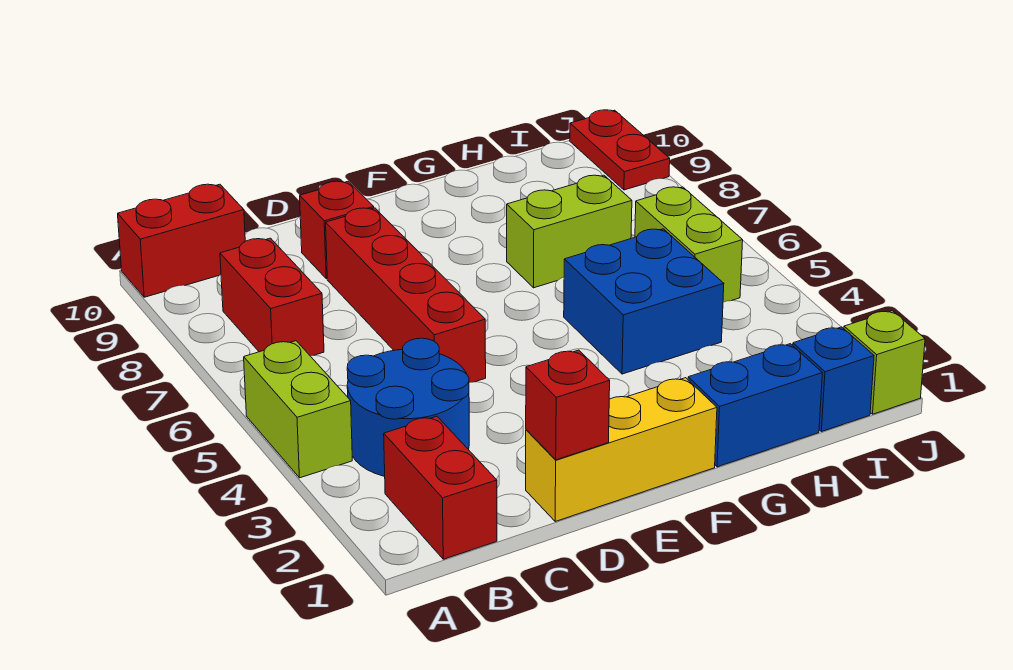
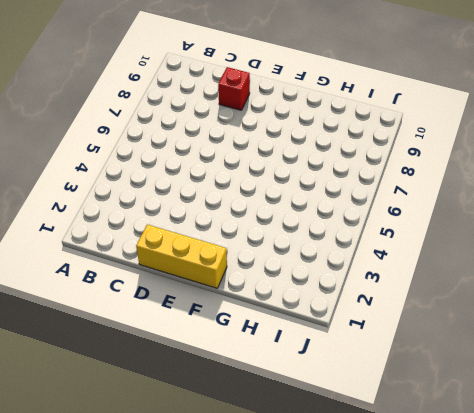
none -> lime 1x2 brick [244,341,352,478]
none -> red 1x2 brick [118,184,245,297]
none -> red 1x2 brick [384,416,497,559]

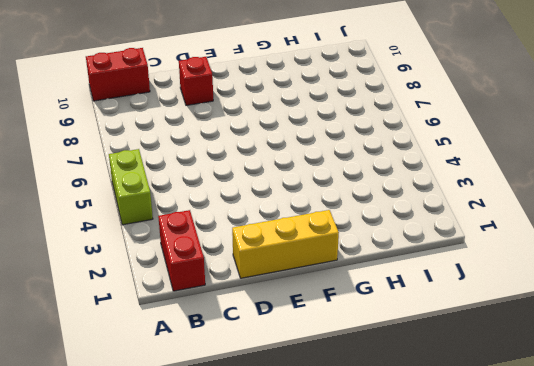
none -> blue 2x2 round brick [347,338,469,476]
none -> red 1x2 brick [220,238,324,356]
none -> red 1x4 brick [326,208,486,383]

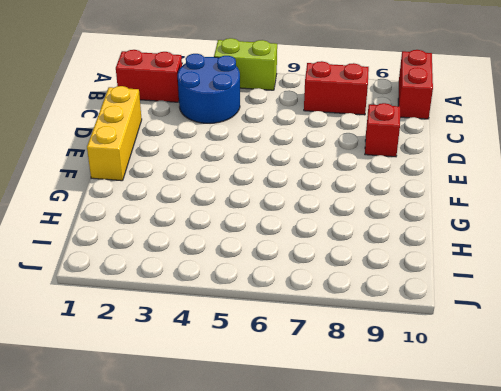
none -> red 1x4 brick [326,208,486,383]
none -> blue 1x2 brick [688,344,822,467]
none -> blue 2x2 brick [564,229,724,374]

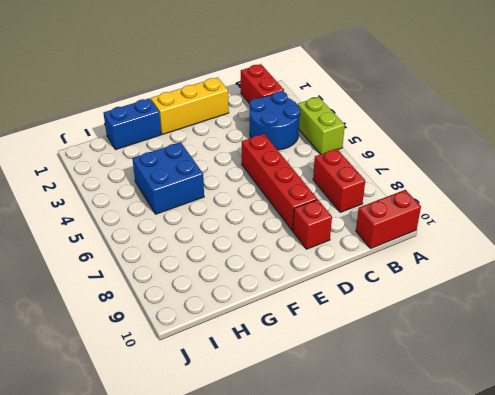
none -> lime 1x2 brick [507,175,632,288]
none -> blue 1x1 brick [793,327,874,432]
none -> lime 1x2 brick [635,187,743,302]

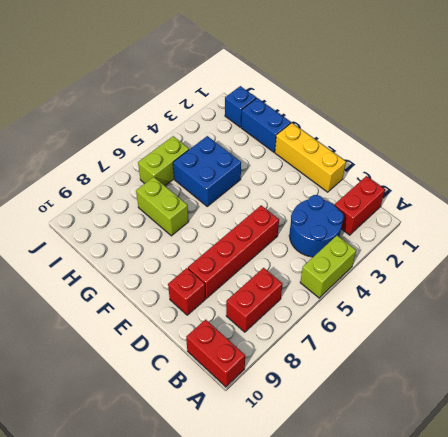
none -> lime 1x1 brick [844,311,925,414]
none -> red 1x2 plate [570,110,670,190]
none -> red 1x1 brick [526,350,610,460]

